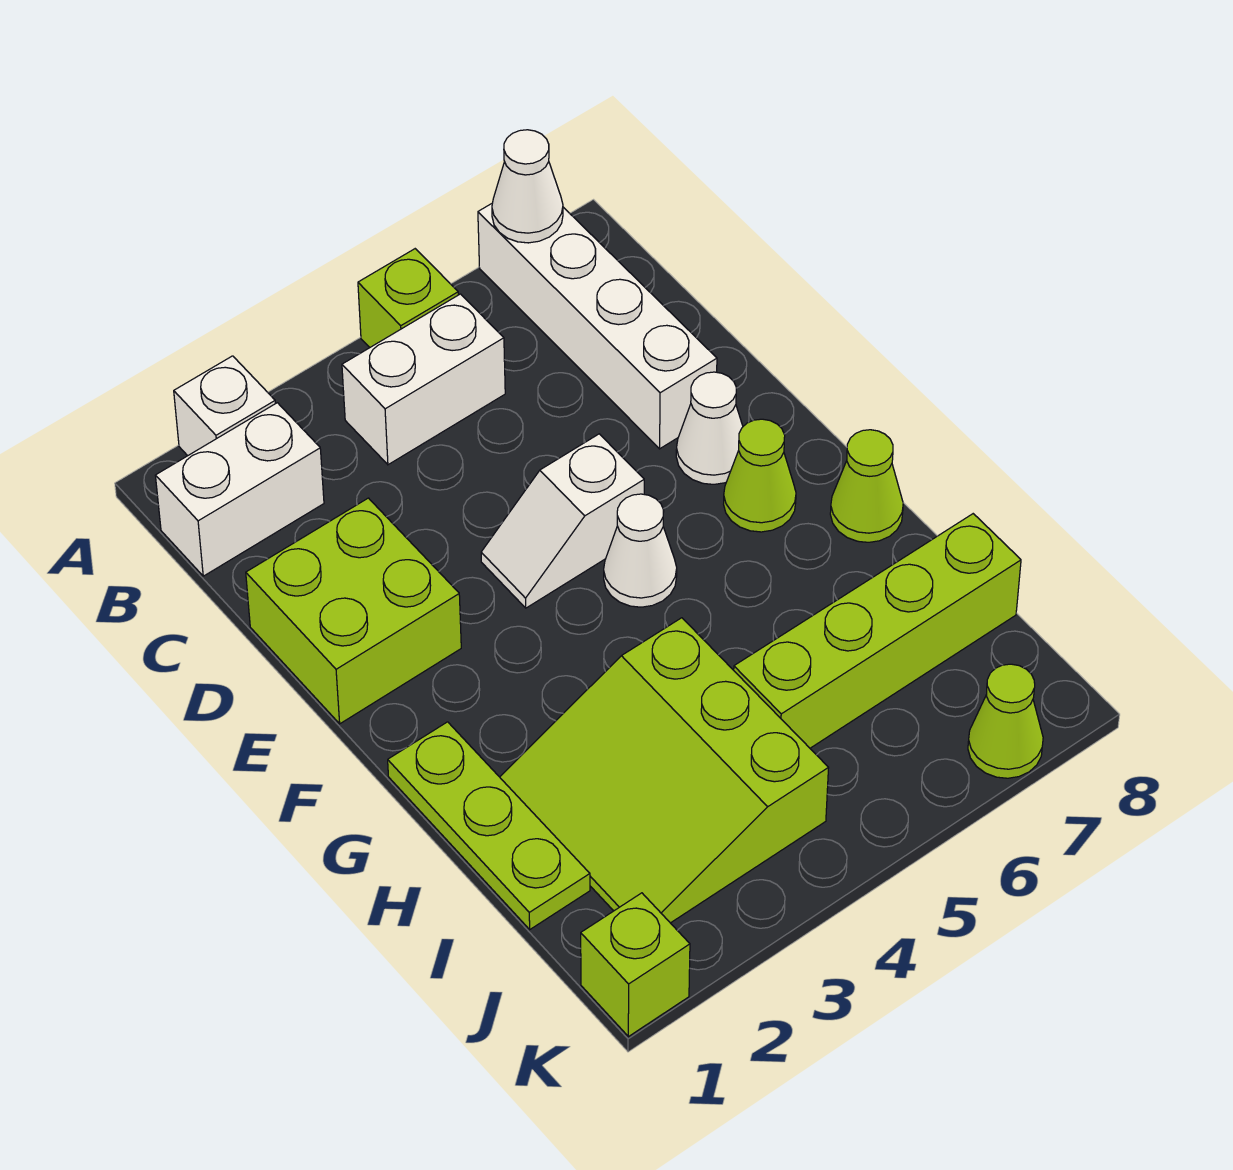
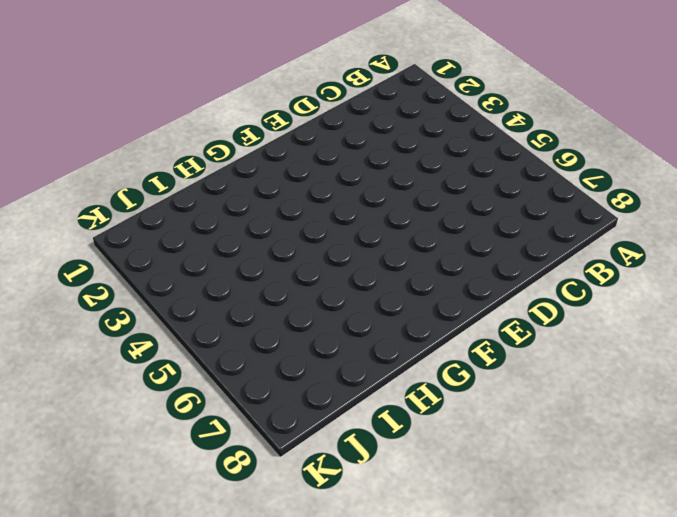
none -> white 1x1 brick [174,356,275,456]
none -> lime 1x1 brick [358,249,458,347]
none -> white 1x4 brick [478,204,717,449]

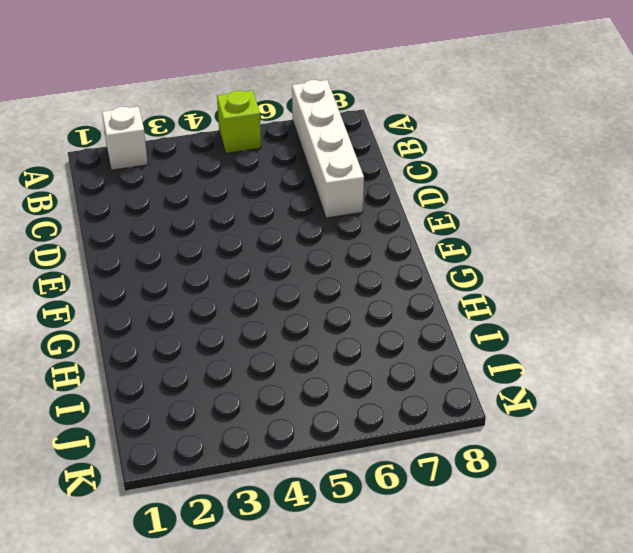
none -> white 1x2 brick [155,403,324,576]
none -> white 1x2 brick [342,294,505,465]
none -> lime 2x2 brick [246,498,461,724]

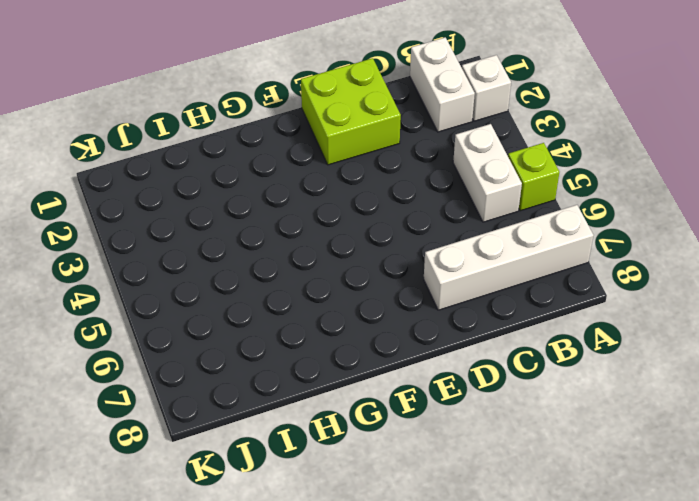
none -> white 1x2 slope [481,434,644,608]
none -> white 1x1 cone [676,372,743,484]
none -> white 1x1 cone [604,494,677,607]

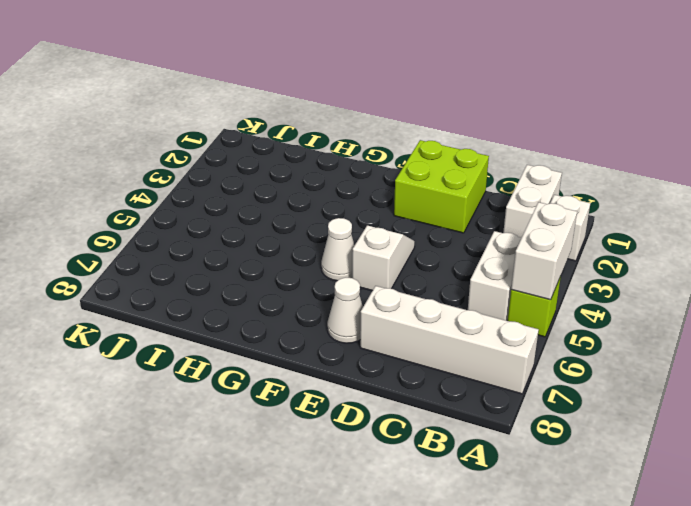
white 1x2 brick [511,202,577,300] -> none
none -> lime 1x1 cone [724,419,796,532]
none -> lime 1x3 plate [388,722,590,929]
none -> lime 1x1 cone [830,430,903,542]

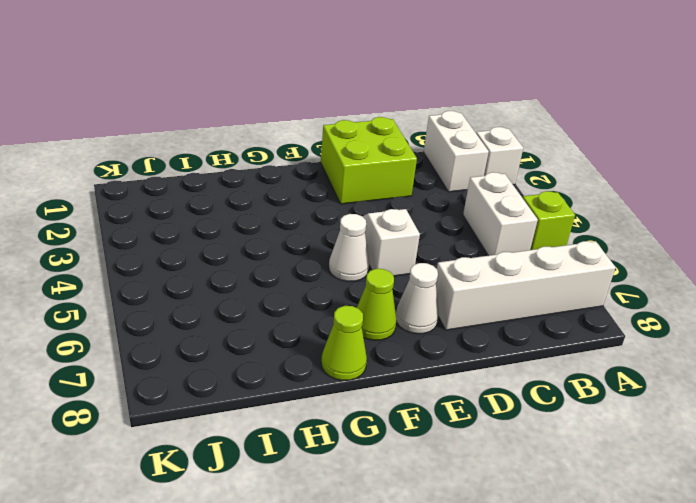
none -> lime 1x3 plate [388,722,590,929]
none -> lime 3x3 slope [500,618,828,923]
none -> lime 1x4 brick [734,514,1021,748]

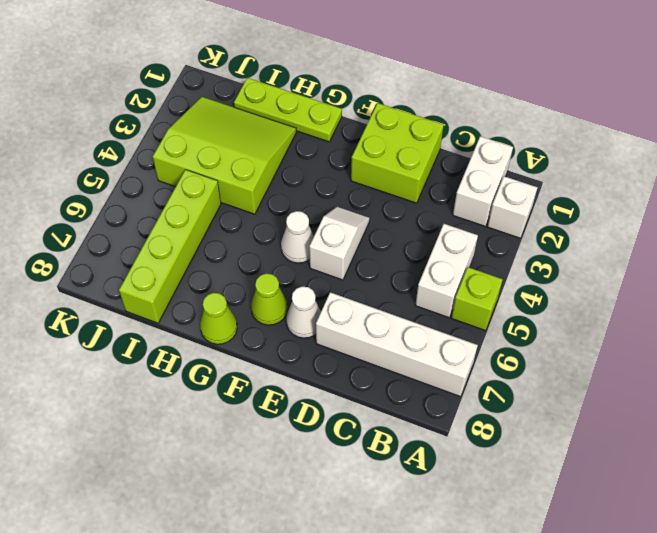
none -> lime 1x1 brick [581,893,690,1037]
none -> lime 1x1 cone [968,664,1043,778]
none -> white 1x1 cone [492,130,563,243]

